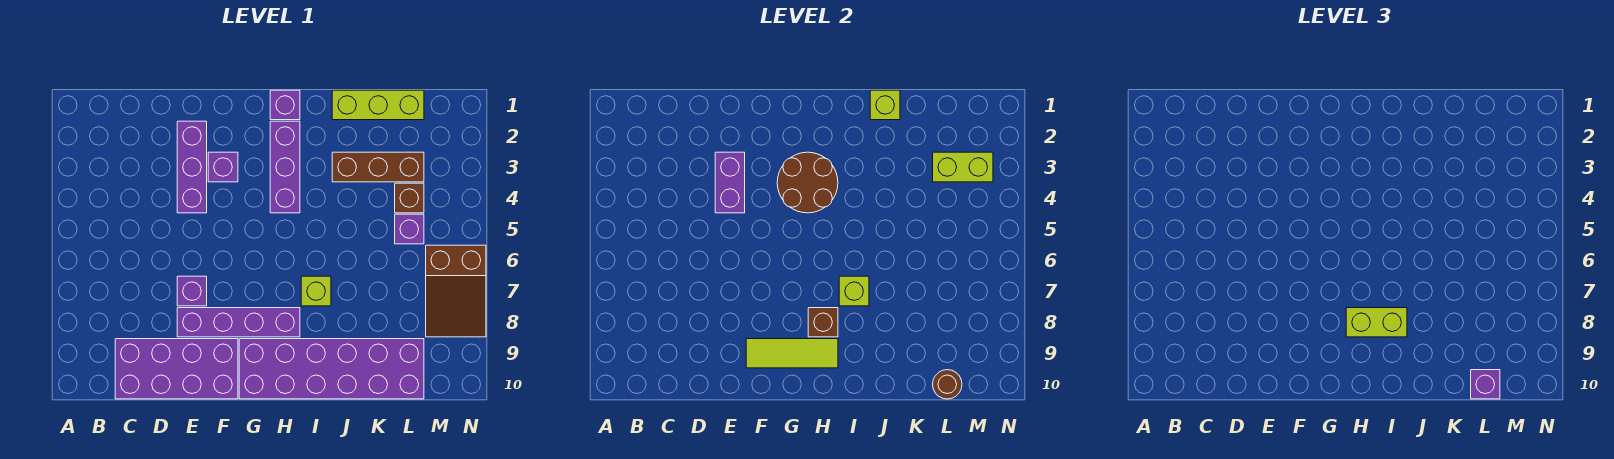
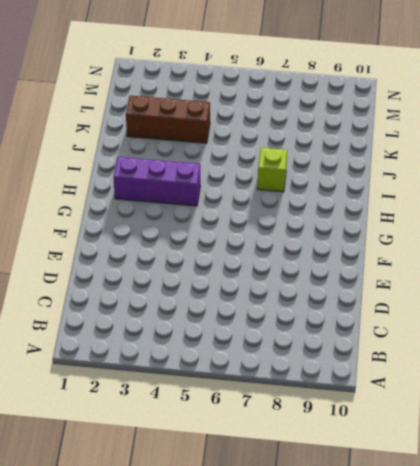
brown 1x3 brick [126,96,210,143] -> brown 1x3 brick turned to [332,152,424,182]
none -> purple 2x4 brick [115,339,238,399]
none -> purple 1x3 brick [177,121,207,213]
none -> purple 1x1 brick [177,276,207,306]

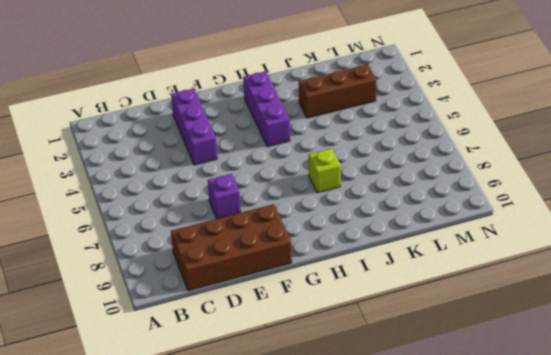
brown 2x4 brick [171,204,292,291] -> purple 2x4 brick [115,339,238,399]
none -> purple 1x4 brick [177,308,300,337]
none -> purple 1x1 brick [208,152,238,182]
none -> purple 2x6 brick [239,339,424,399]

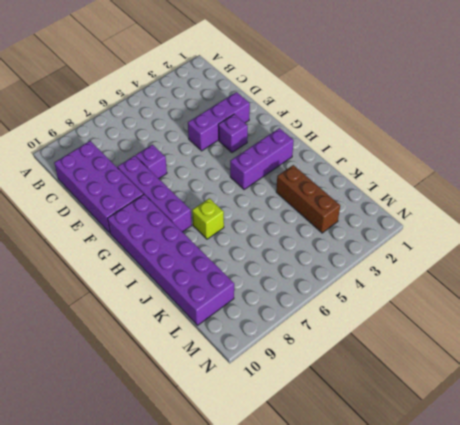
none -> purple 1x1 brick [270,90,300,120]
none -> lime 1x3 brick [332,90,424,120]
none -> brown 1x1 brick [395,183,424,213]

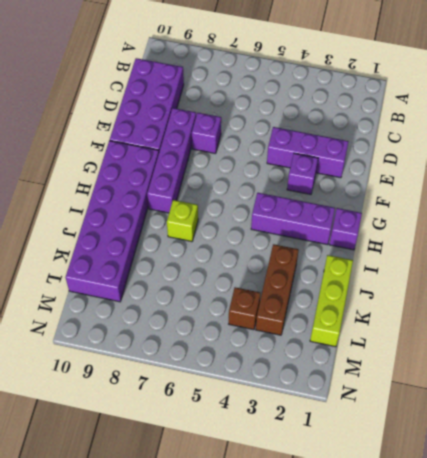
none -> purple 1x1 brick [395,214,424,244]
none -> brown 2x3 slope [426,245,486,337]
none -> purple 1x2 brick [715,152,745,213]

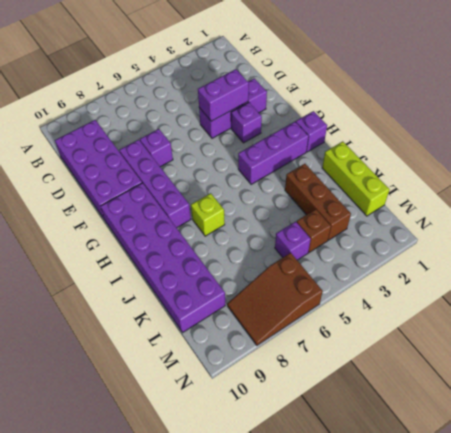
none -> lime 1x3 tile [746,339,838,368]
none -> brown 2x2 round brick [777,152,838,213]
none -> brown 1x1 brick [808,308,838,337]

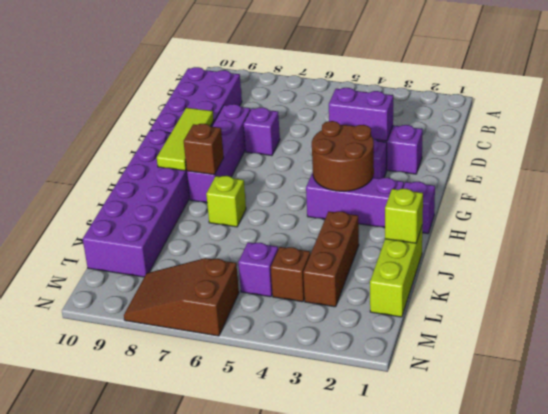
none -> lime 1x1 brick [839,276,869,306]
none -> lime 1x2 brick [933,152,993,182]
none -> brown 1x1 round brick [933,370,962,399]

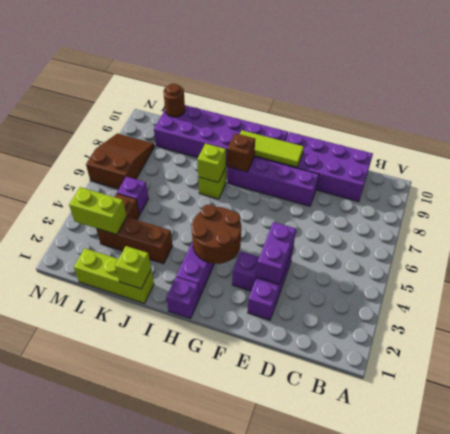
none -> purple 1x1 brick [177,276,207,306]
none -> lime 1x2 brick [1346,308,1407,337]
none -> purple 1x1 brick [1471,370,1500,399]

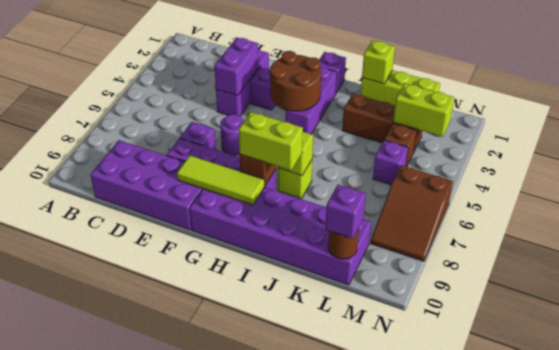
purple 1x1 round brick [220,114,244,155] -> none

